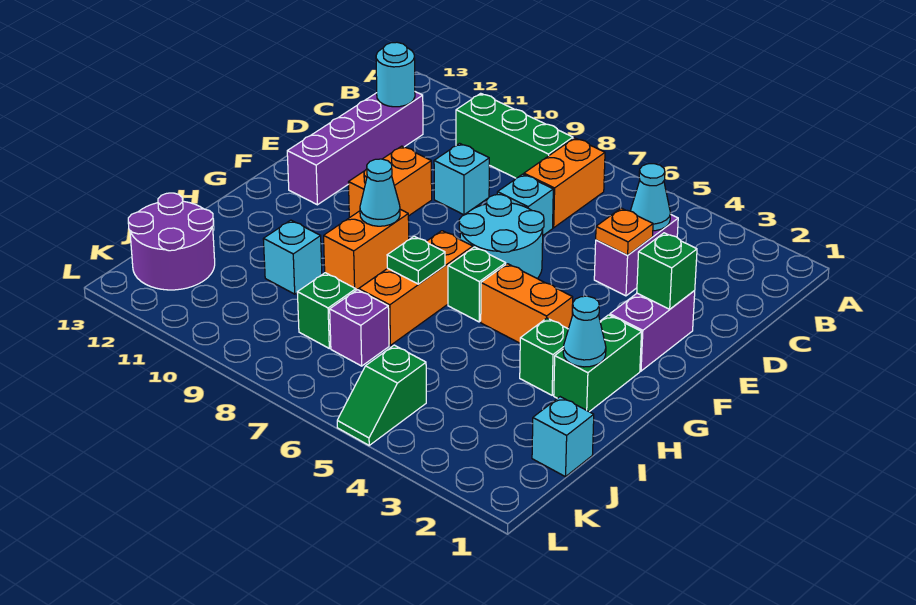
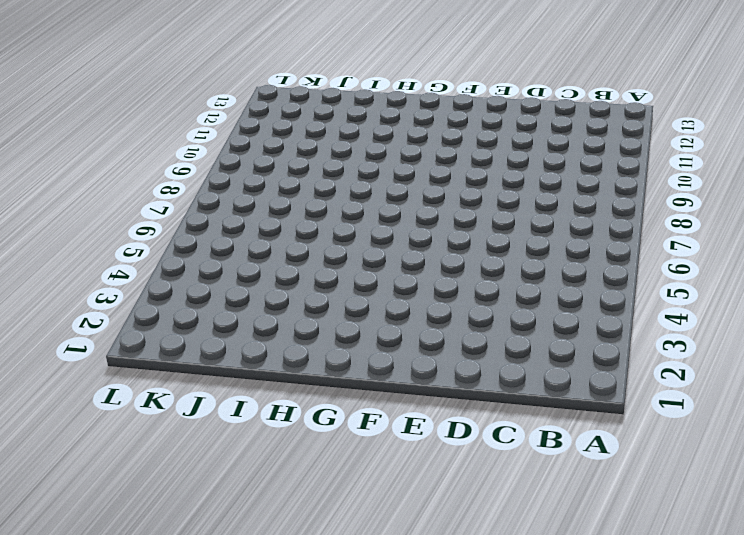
none -> orange 1x2 brick [524,138,605,228]
none -> green 1x3 brick [456,93,573,178]
none -> purple 1x2 brick [594,215,678,296]

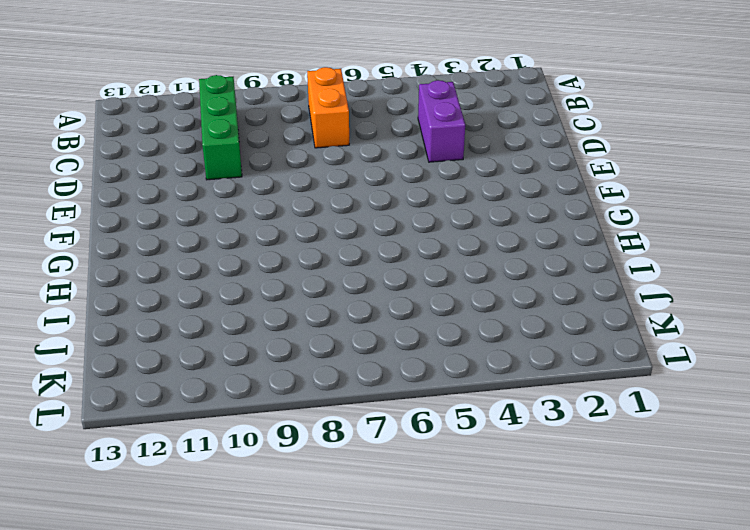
green 1x3 brick [199,75,242,180] -> green 1x3 brick turned to [456,93,573,178]
none -> purple 1x4 brick [287,92,423,205]
none -> cyan 1x1 brick [497,174,553,235]
none -> cyan 1x1 brick [434,143,489,215]

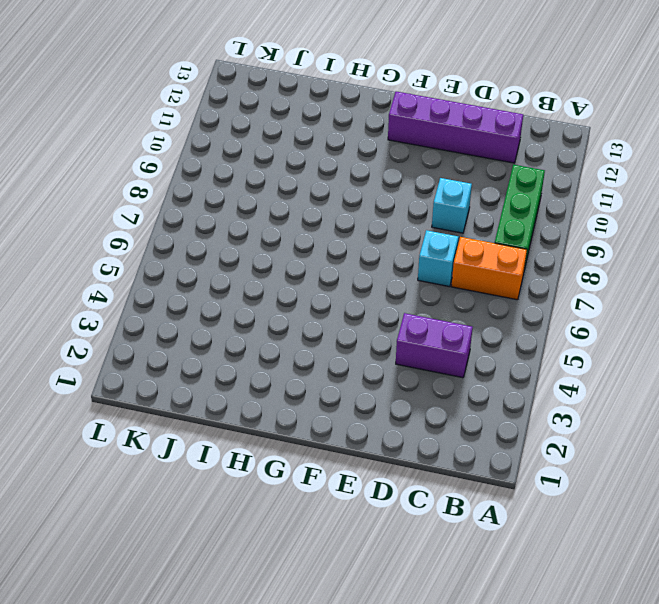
none -> purple 1x2 brick [610,291,695,371]
none -> cyan 2x2 round brick [459,195,544,278]
none -> orange 1x2 brick [349,146,432,218]

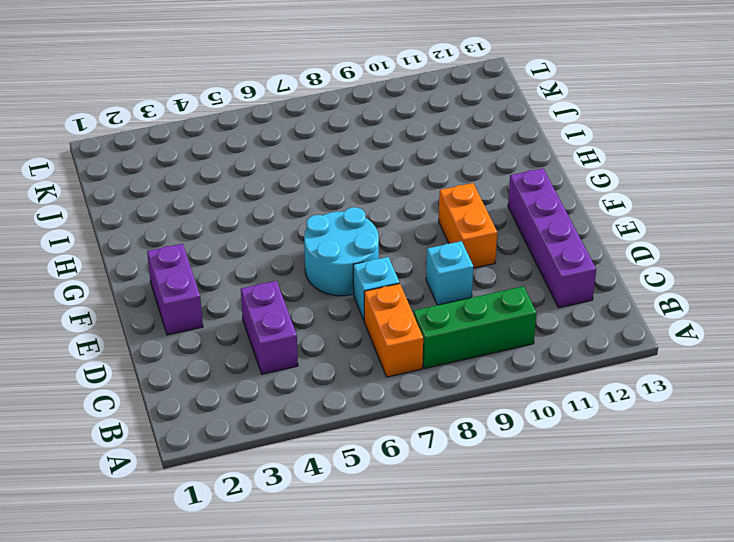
none -> green 1x2 brick [554,315,642,412]
none -> orange 1x2 brick [481,264,573,343]
none -> green 1x1 brick [448,247,506,322]

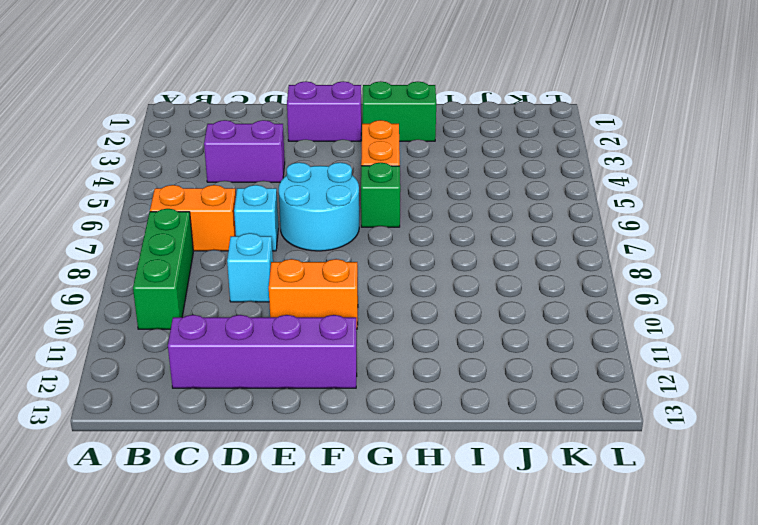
none -> orange 1x3 brick [359,231,473,345]
none -> orange 1x2 brick [324,209,409,290]
none -> green 1x1 brick [520,318,568,395]

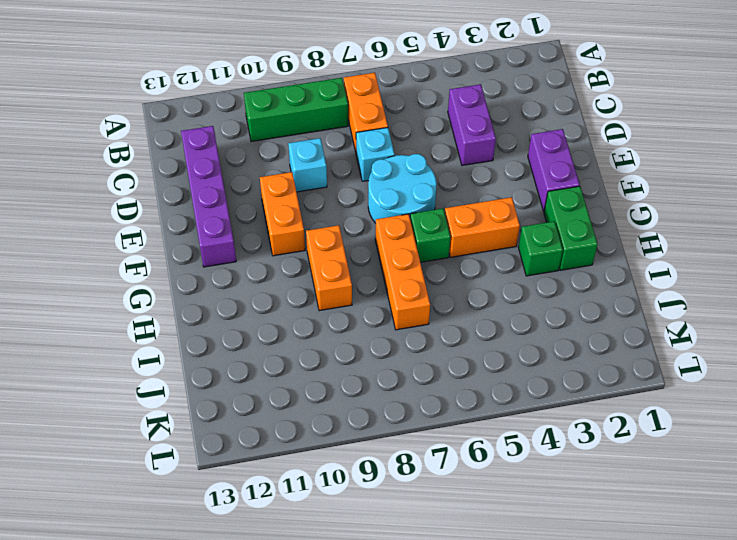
none -> cyan 1x1 brick [263,220,322,294]
none -> cyan 1x1 brick [532,397,594,477]
none -> purple 1x1 brick [330,290,389,366]

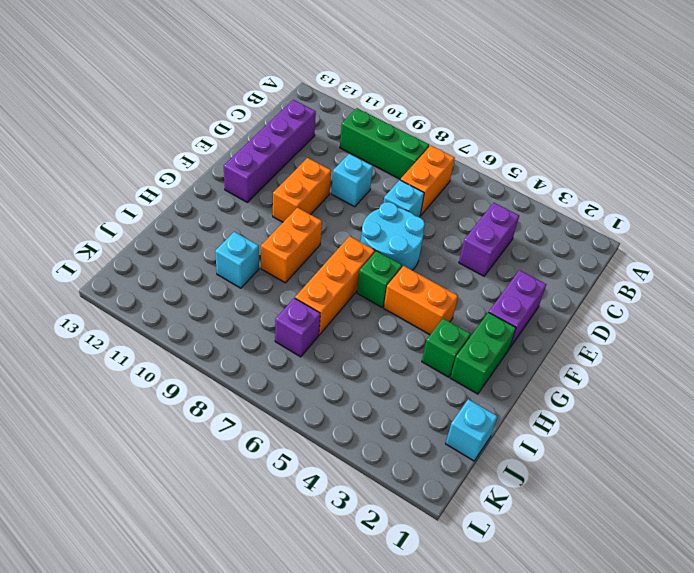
none -> green 1x1 brick [297,273,356,348]
none -> purple 2x2 round brick [128,193,215,290]
none -> green 1x2 slope [337,345,426,445]

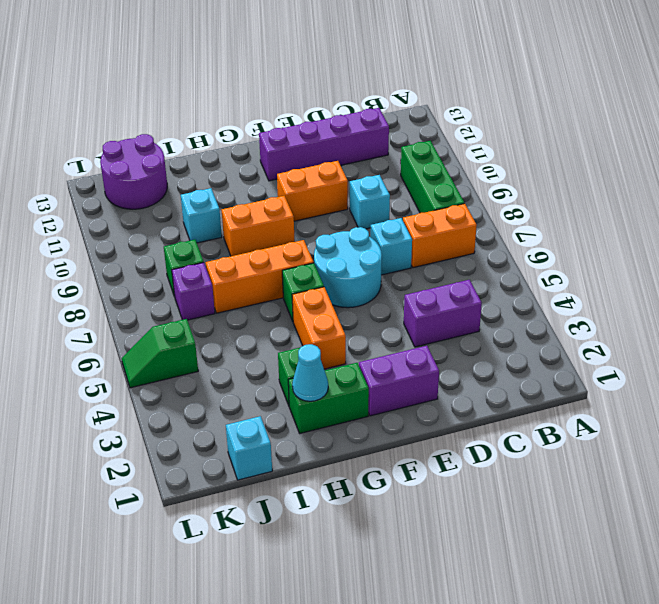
none -> cyan 1x1 cone [631,164,671,231]
none -> cyan 1x1 round brick [376,42,415,107]
none -> orange 1x1 plate [596,208,653,255]

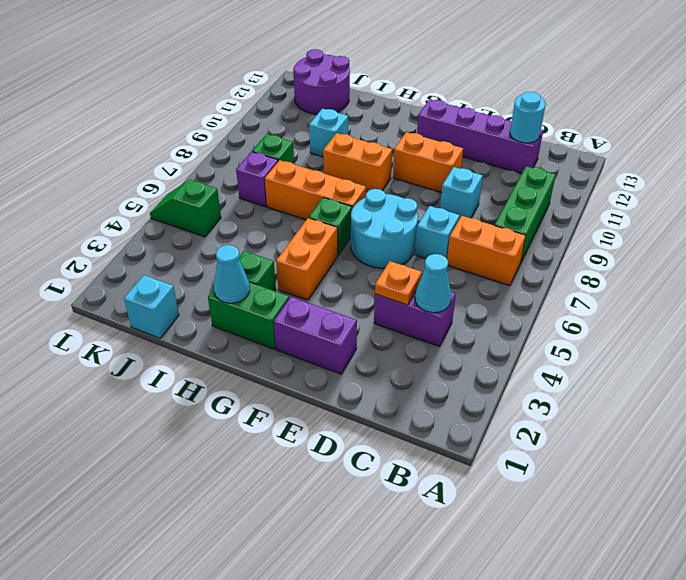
none -> green 1x1 brick [637,233,697,309]
none -> cyan 1x1 cone [360,159,400,226]
none -> green 1x1 plate [387,236,445,284]

